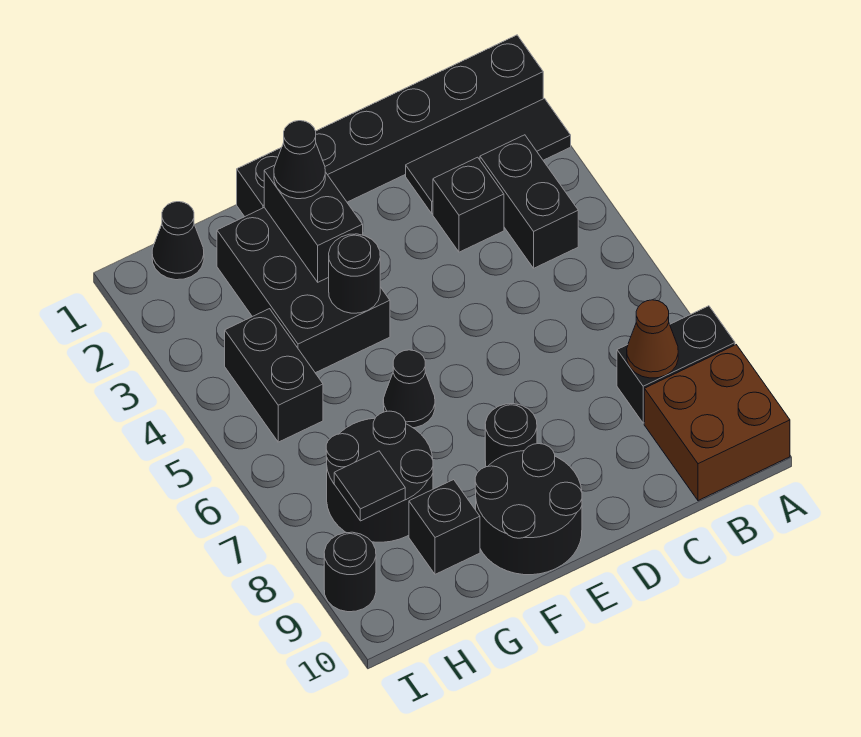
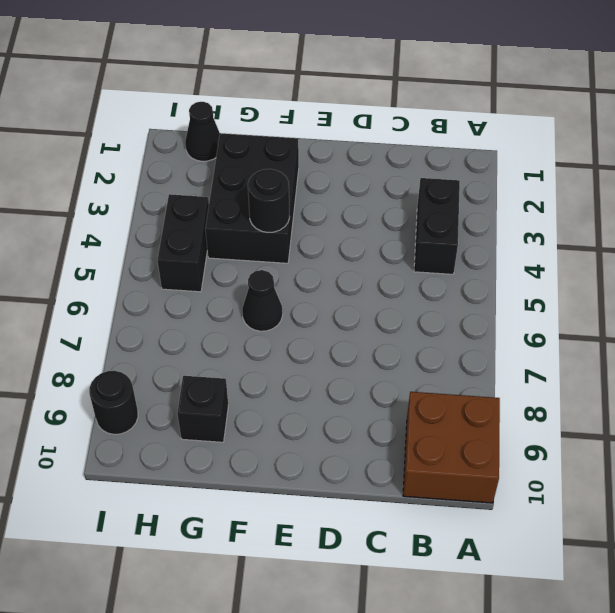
none -> black 1x6 brick [237,35,543,217]
none -> black 1x3 tile [406,99,571,213]
none -> black 1x2 brick [617,306,735,423]

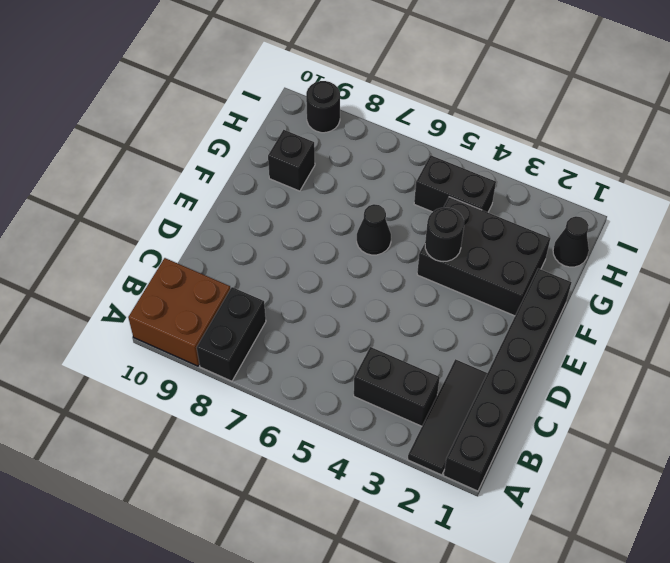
none -> black 1x1 brick [433,157,504,252]
none -> black 1x1 round brick [485,404,537,467]
none -> black 2x2 round brick [475,444,582,575]

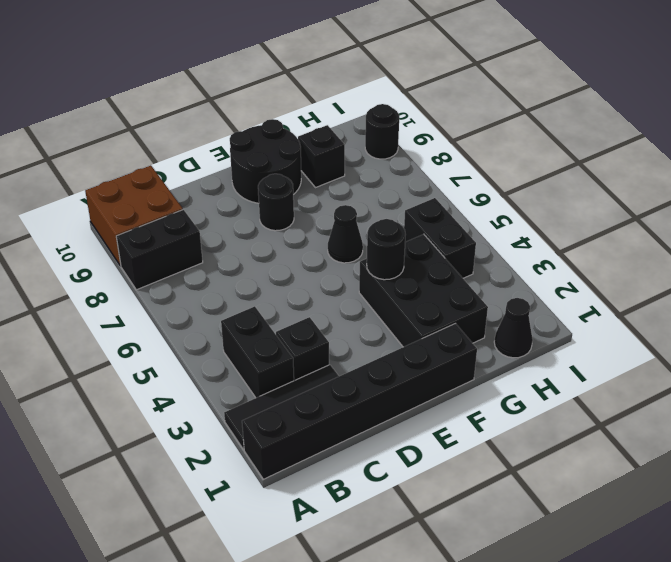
none -> black 2x2 round brick [326,411,433,542]
none -> brown 1x1 cone [627,300,678,378]
none -> black 1x2 brick [264,165,363,282]

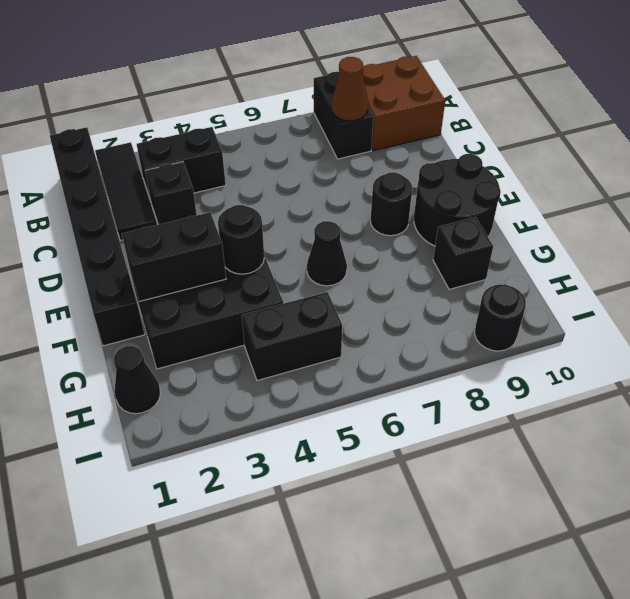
none -> black 2x2 round brick [326,411,433,542]
none -> black 1x1 tile [334,451,405,521]
none -> black 1x1 cone [274,121,325,199]

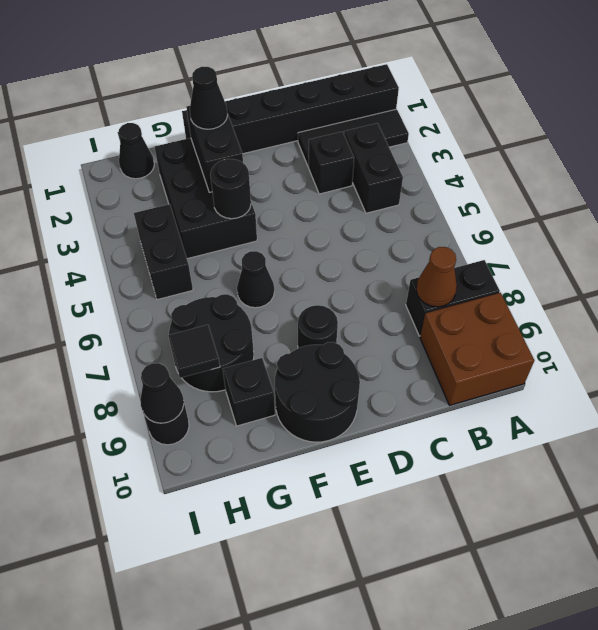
black 1x1 cone [140,363,184,423] -> none

